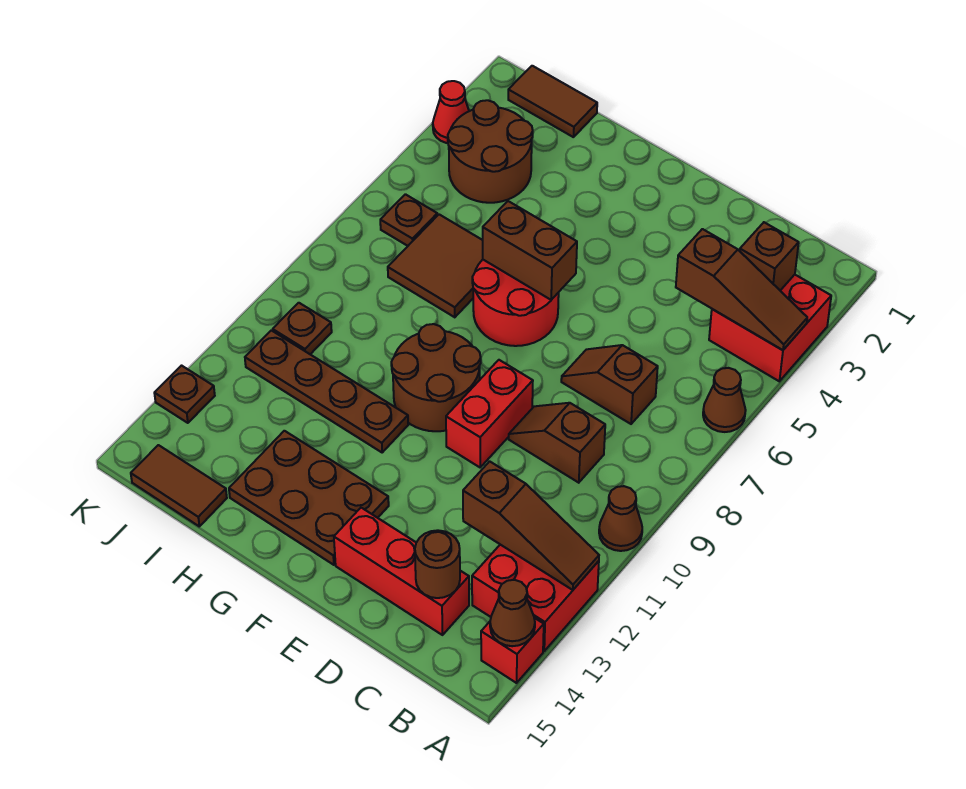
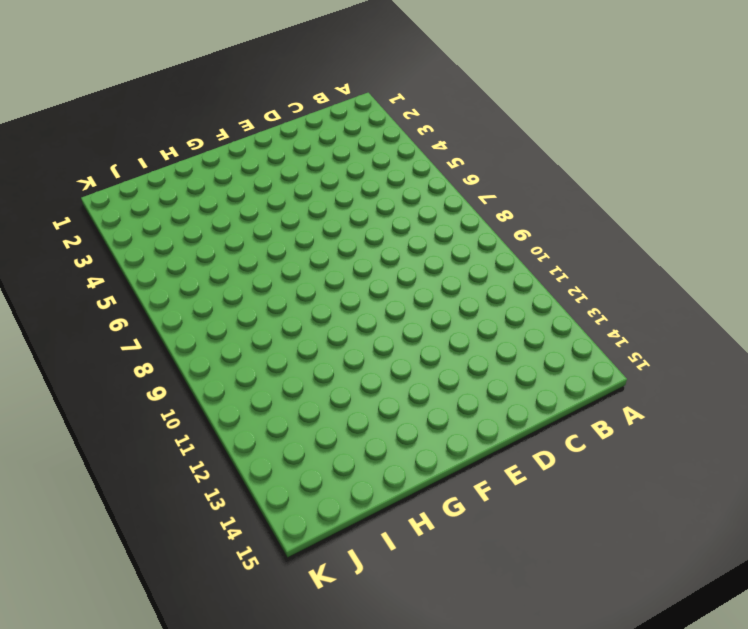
none -> red 2x2 brick [709,275,831,381]
none -> brown 1x1 cone [703,368,746,432]
none -> brown 1x1 cone [599,486,642,551]

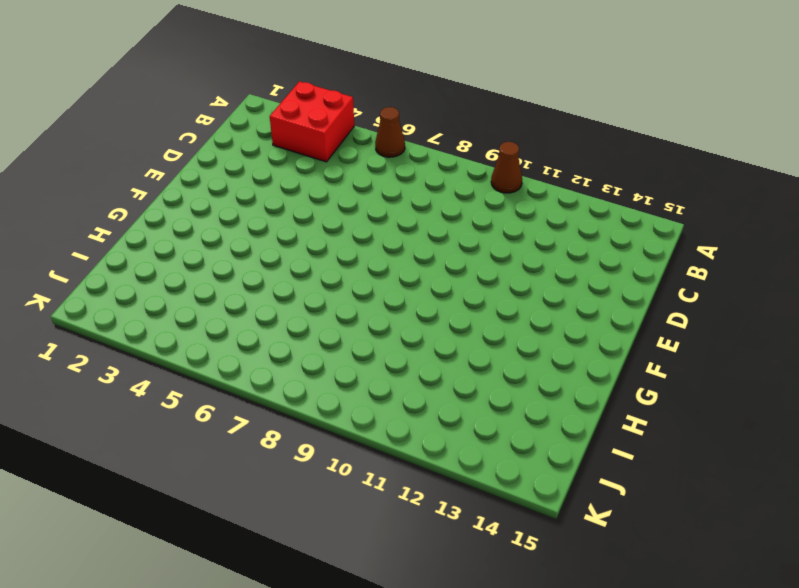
none -> red 2x2 brick [472,545,599,651]
none -> red 1x1 brick [481,618,544,683]
none -> brown 1x2 slope [561,345,658,424]

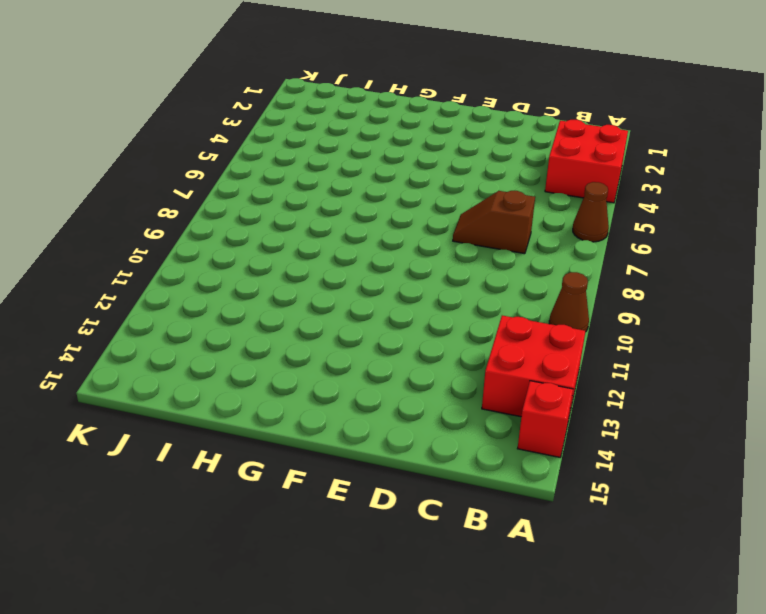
none -> brown 1x2 slope [509,403,605,483]
none -> red 1x3 brick [334,508,469,635]
none -> red 1x2 brick [446,360,533,467]

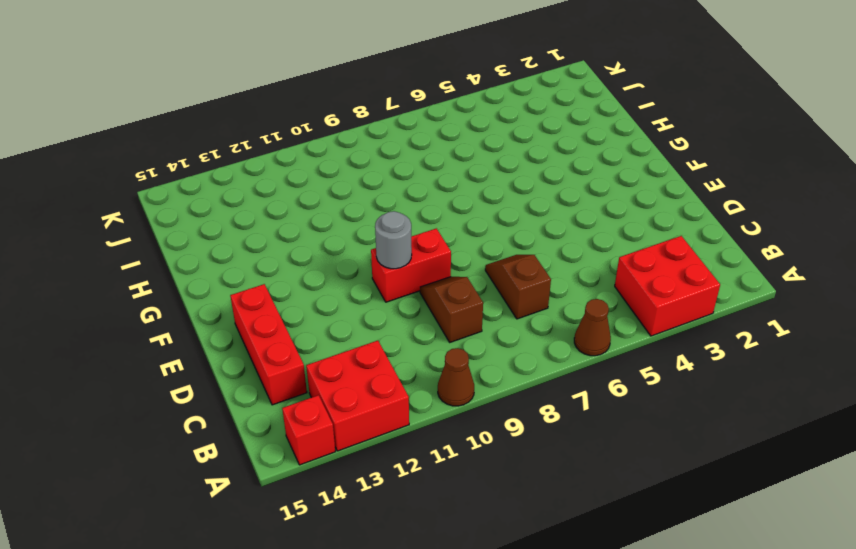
grey 1x1 round brick [375,211,412,269] -> none
none -> red 2x2 round brick [472,260,559,346]
none -> brown 2x2 round brick [391,324,481,431]
none -> brown 2x3 plate [229,431,389,565]

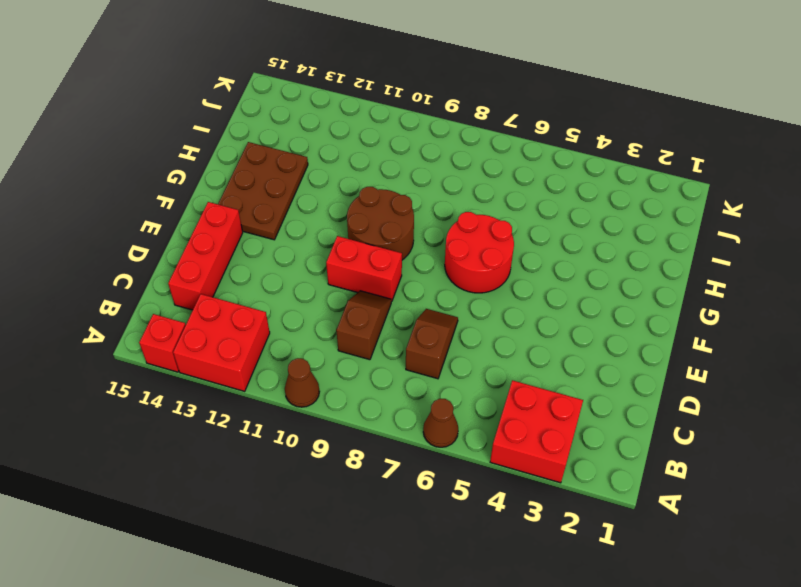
none -> brown 1x4 plate [245,330,408,452]
none -> brown 2x2 tile [388,214,483,317]
none -> brown 1x2 tile [508,66,597,137]

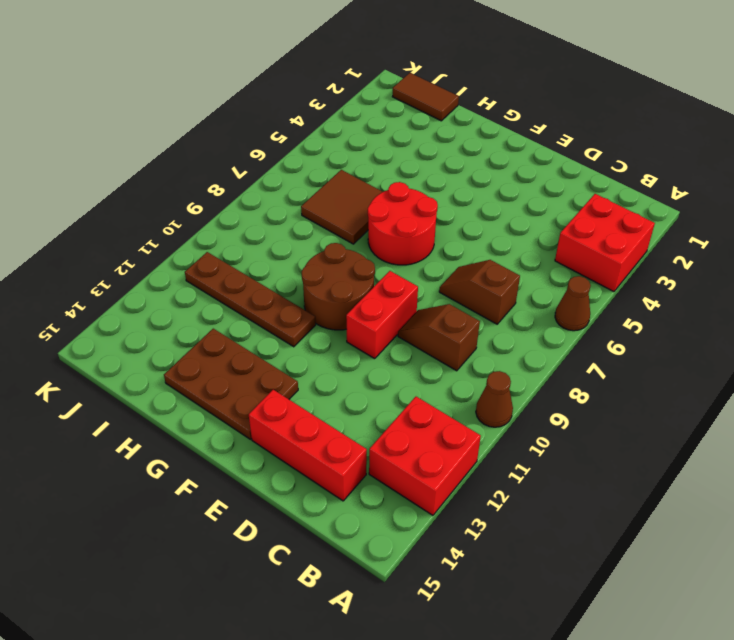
none -> red 1x1 brick [481,618,544,683]
none -> brown 2x2 round brick [448,100,533,203]
none -> brown 1x2 tile [131,445,227,526]

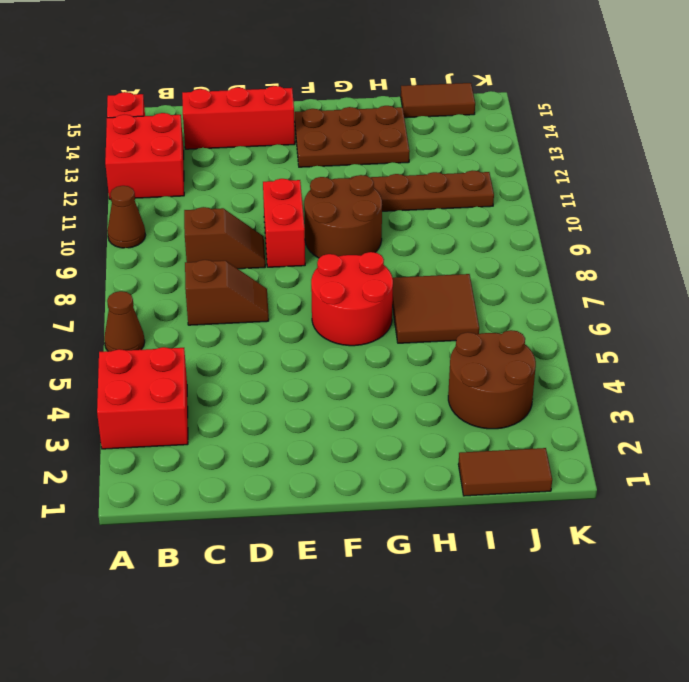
none -> brown 1x1 plate [380,194,437,246]
none -> brown 1x1 plate [273,303,332,354]
none -> red 1x1 cone [433,81,469,143]

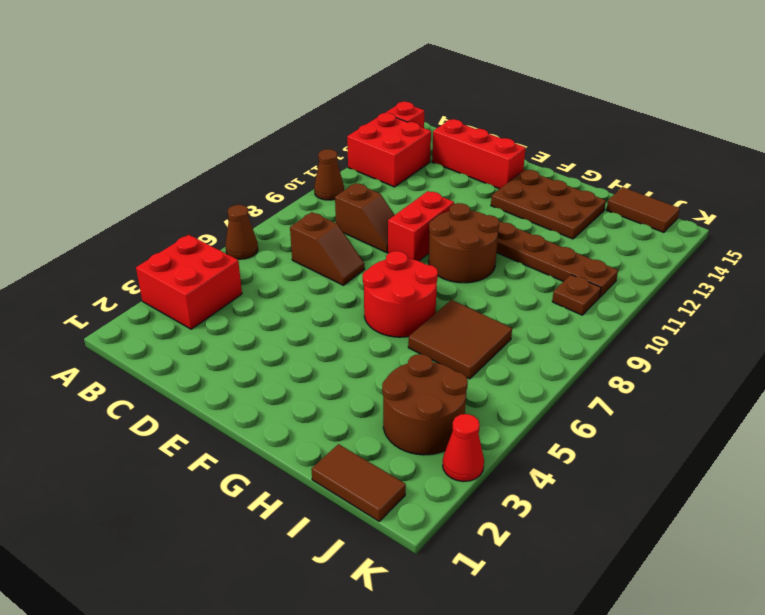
none -> brown 1x1 plate [380,194,437,246]
none -> brown 1x1 plate [154,366,215,423]
none -> brown 1x3 slope [676,229,807,350]

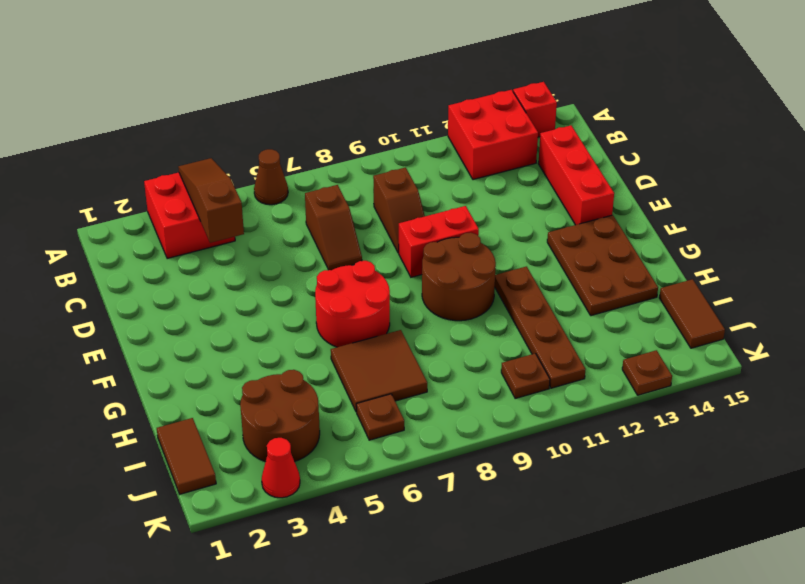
none -> brown 1x1 cone [599,486,642,551]
none -> brown 1x3 slope [463,461,599,590]
none -> brown 1x1 cone [490,580,535,646]

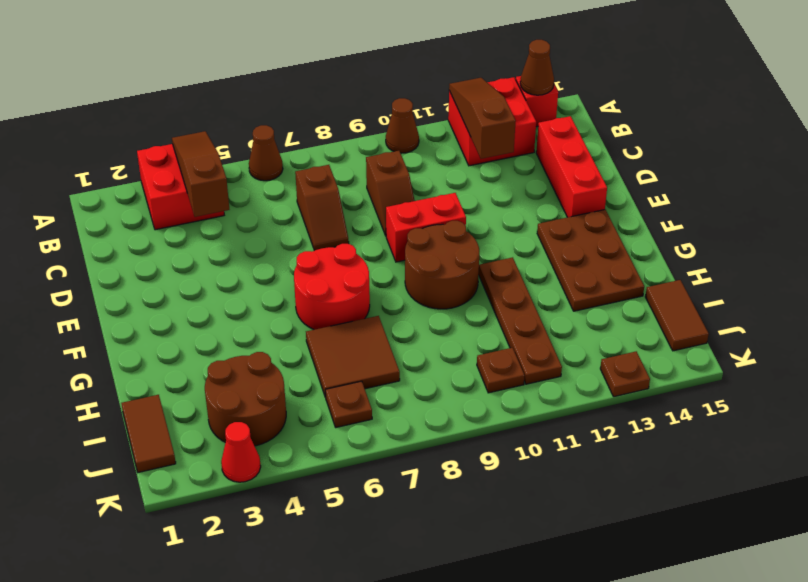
none -> brown 1x1 brick [740,222,799,290]
none -> brown 1x1 round brick [415,530,460,598]
none -> brown 1x2 brick [483,201,577,300]

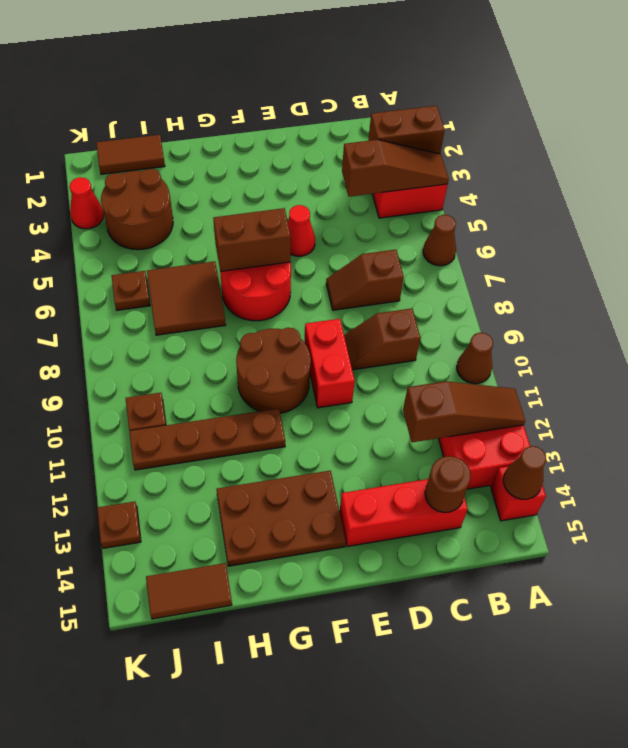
brown 1x2 brick [368,106,445,154] -> brown 1x1 brick [740,222,799,290]
red 1x1 cone [288,205,315,256] -> none

